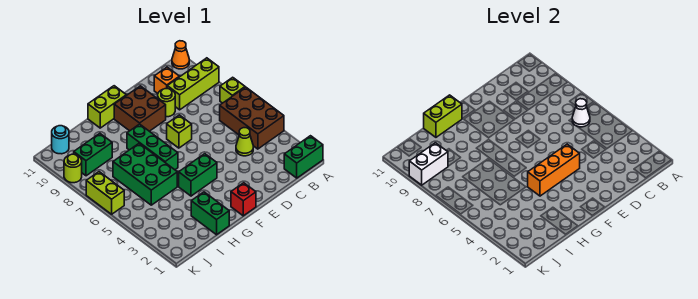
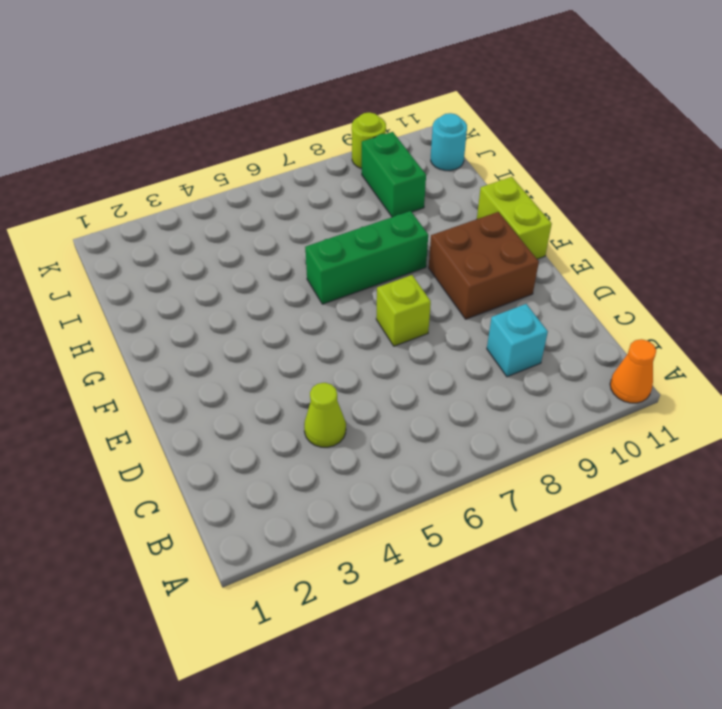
cyan 1x1 brick [487,304,548,377] -> lime 1x3 brick [167,58,219,110]
none -> green 1x2 brick [284,136,323,178]
none -> brown 2x3 brick [220,87,284,149]
none -> lime 1x1 brick [220,77,245,103]

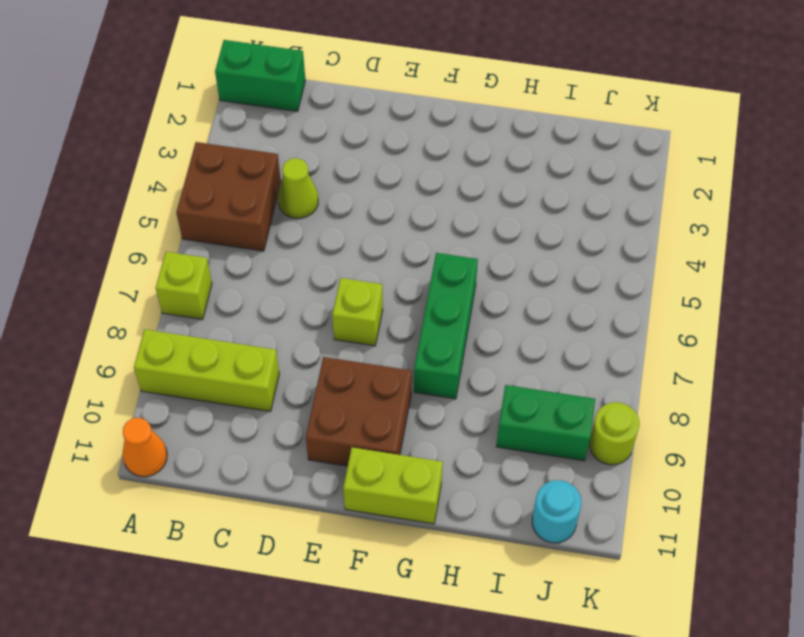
brown 2x2 brick [176,142,281,251] -> brown 2x3 brick [220,87,284,149]
none -> orange 1x1 brick [154,67,179,93]
none -> lime 1x1 round brick [158,89,175,117]
none -> red 1x1 brick [231,183,256,216]

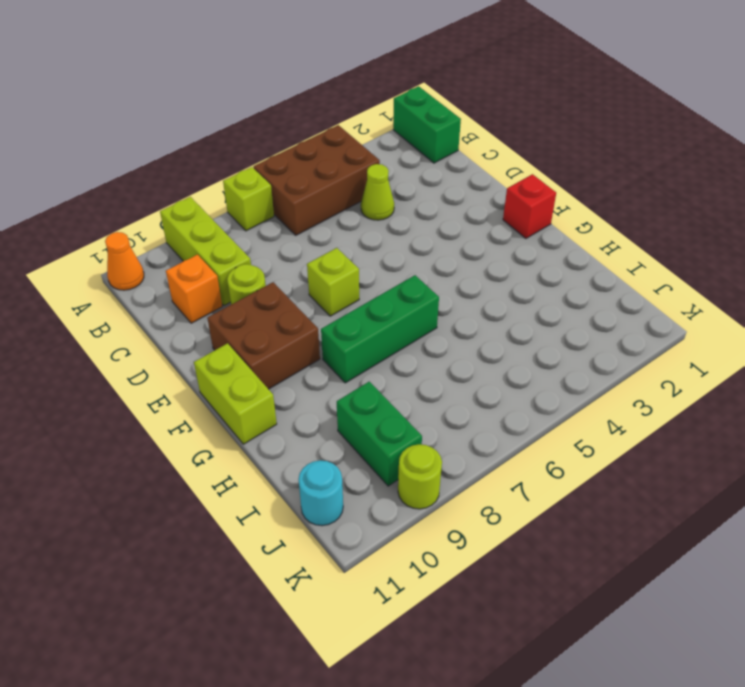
none -> green 1x2 brick [179,154,217,196]
none -> green 1x2 brick [191,192,229,235]
none -> green 2x3 brick [113,143,177,205]

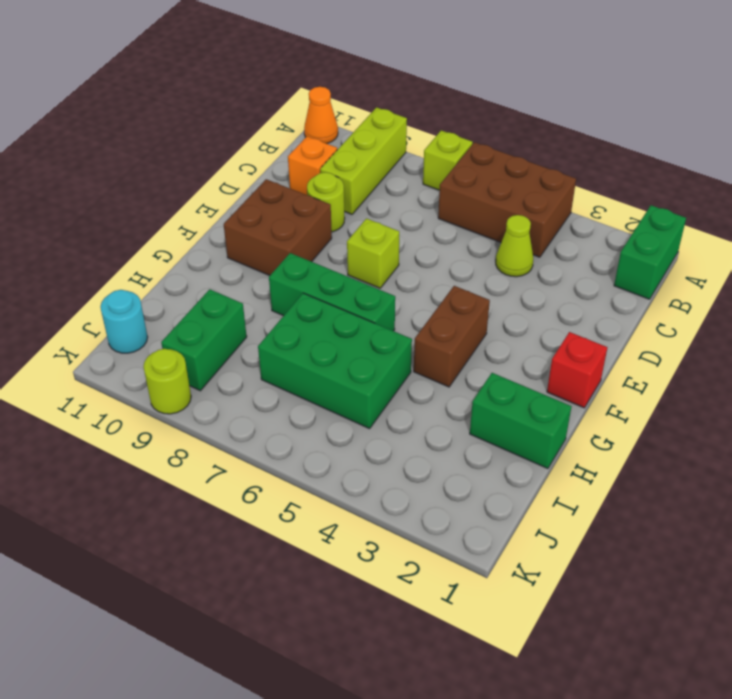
brown 1x2 brick [414,286,490,387] -> green 1x2 brick [179,154,217,196]
none -> lime 1x2 brick [88,86,126,128]
none -> lime 1x2 brick [86,172,124,214]
none -> white 1x1 cone [572,99,590,127]

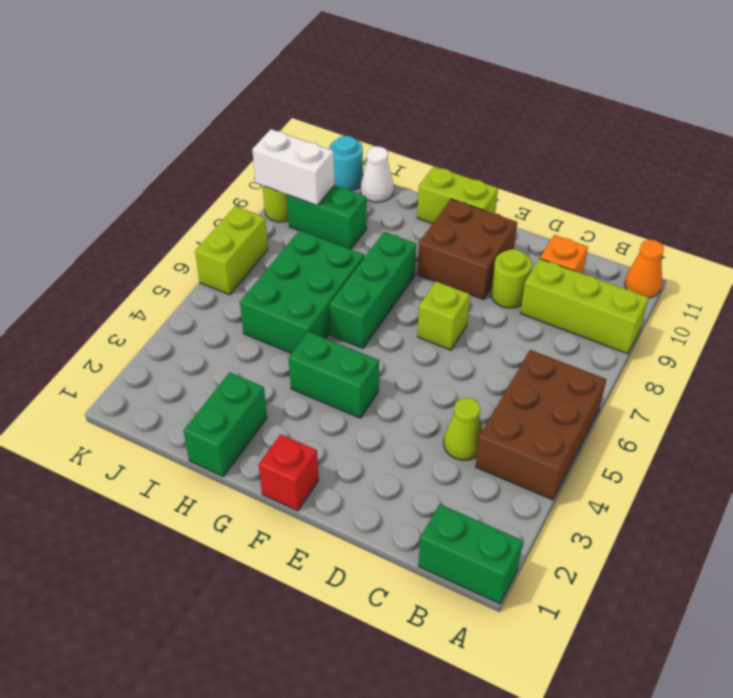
white 1x1 cone [361,146,394,202] -> white 1x1 cone moved to [572,99,590,127]
none -> lime 1x1 brick [220,77,245,103]
none -> orange 1x3 brick [528,144,580,196]
none -> lime 1x2 brick [424,95,462,137]

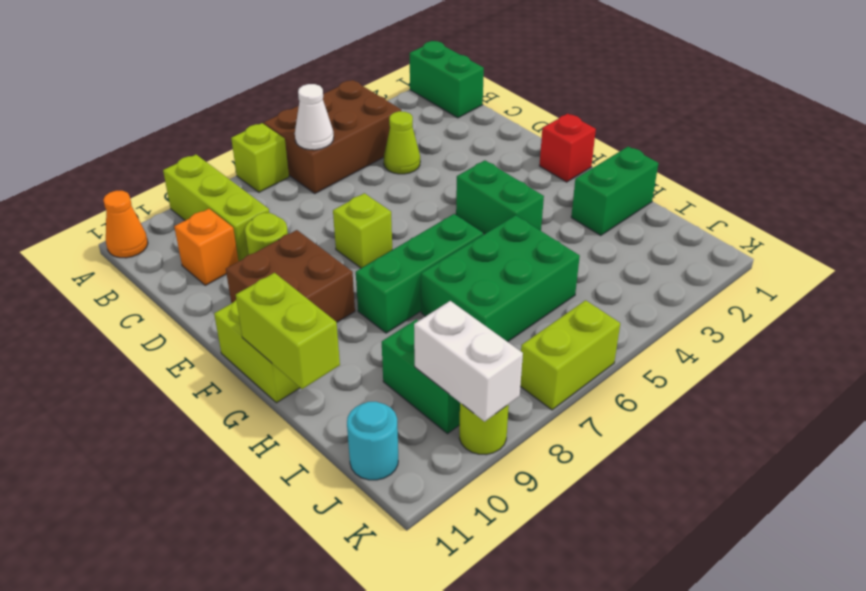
none -> orange 1x3 brick [528,144,580,196]

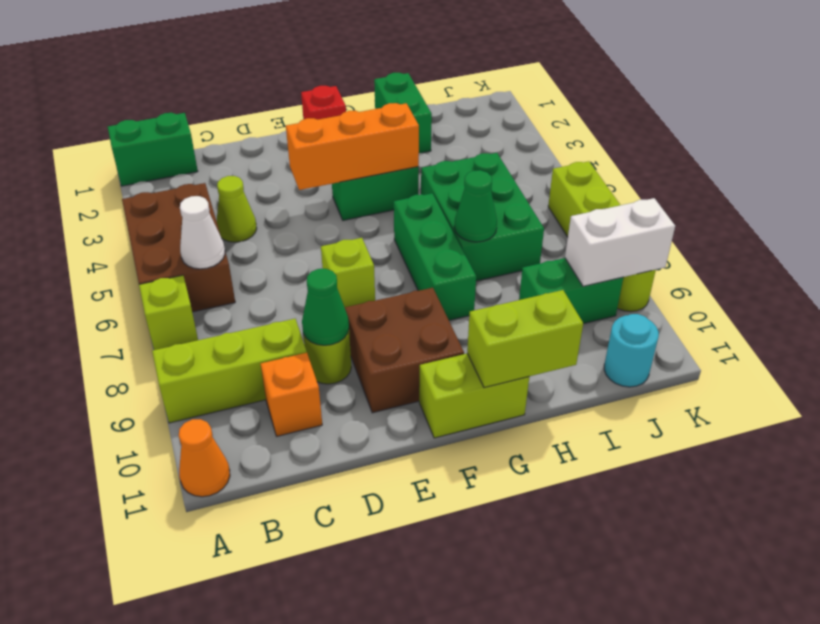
green 1x1 cone [302,269,349,345] -> none
green 1x1 cone [454,170,497,242] -> none

